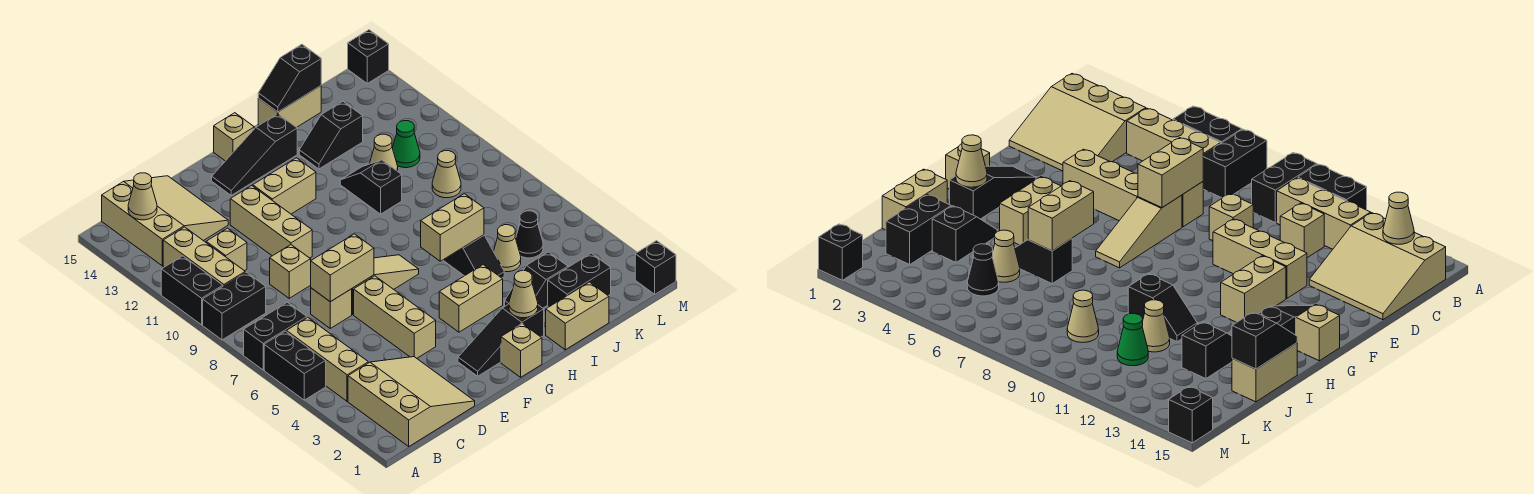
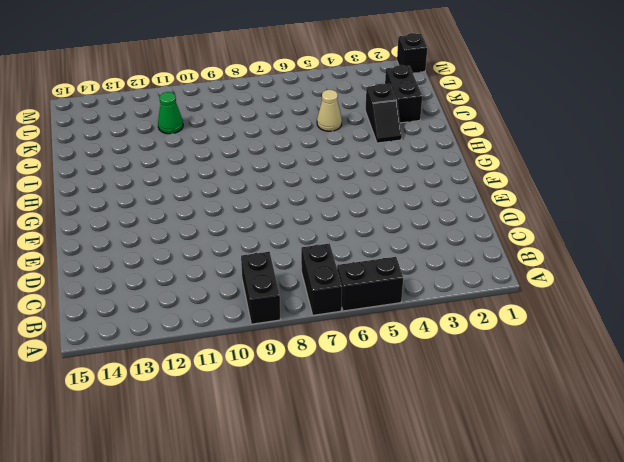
none -> black 1x2 brick [161,256,223,325]
none -> tan 3x3 slope [348,357,475,446]
none -> tan 1x3 brick [287,317,368,401]
none -> tan 1x3 brick [163,227,245,286]

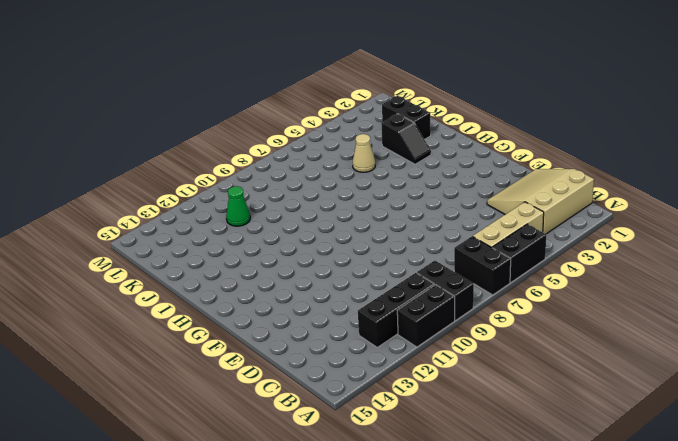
black 1x3 brick [358,273,435,347] -> tan 1x3 brick [163,227,245,286]
none -> tan 3x3 slope [102,176,228,266]
none -> tan 1x1 brick [206,228,247,271]
none -> tan 1x1 brick [311,288,352,328]
none -> tan 1x1 brick [270,245,311,298]

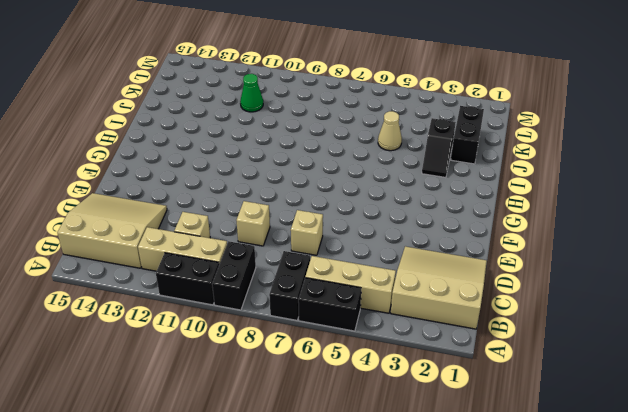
none -> tan 1x3 brick [354,276,436,358]
none -> tan 1x3 slope [352,255,419,315]
none -> tan 1x3 brick [230,186,312,258]
none -> black 1x3 slope [458,304,544,376]

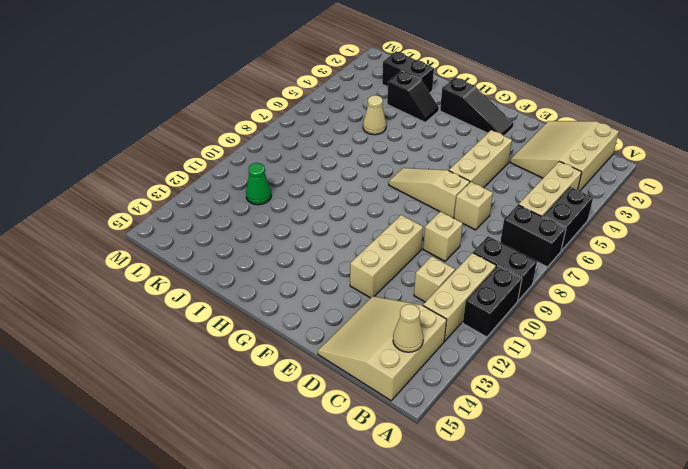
none -> tan 1x2 brick [253,158,316,214]
none -> black 1x3 slope [212,114,297,195]
none -> tan 1x1 brick [501,324,542,377]
none -> tan 1x2 brick [439,265,503,332]

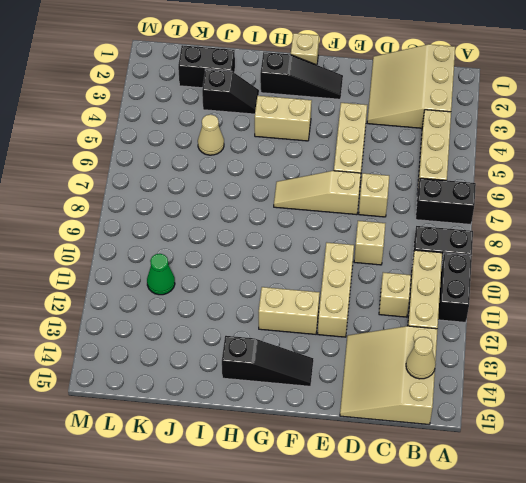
none -> black 1x2 brick [264,331,326,400]
none -> tan 1x1 brick [214,113,254,161]
none -> tan 1x2 brick [546,282,609,350]
none -> black 1x2 slope [443,235,504,278]

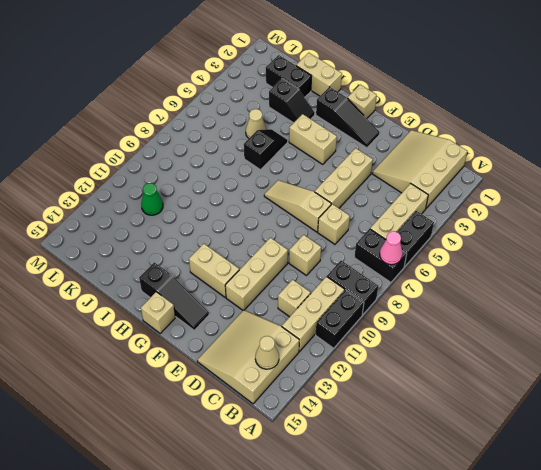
pink 1x1 cone [380,231,403,265] -> none
none -> black 1x2 slope [340,160,402,214]
none -> black 1x2 slope [299,102,363,169]
none -> tan 1x2 brick [258,86,321,128]
none -> tan 1x1 cone [370,134,398,171]

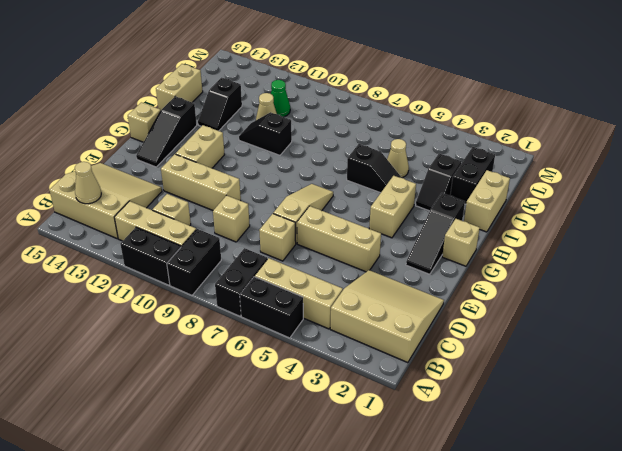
none -> black 1x1 cone [516,211,543,258]
none -> tan 1x1 cone [432,151,461,198]
none -> black 1x1 brick [635,241,676,294]
none -> black 1x1 brick [348,30,389,83]

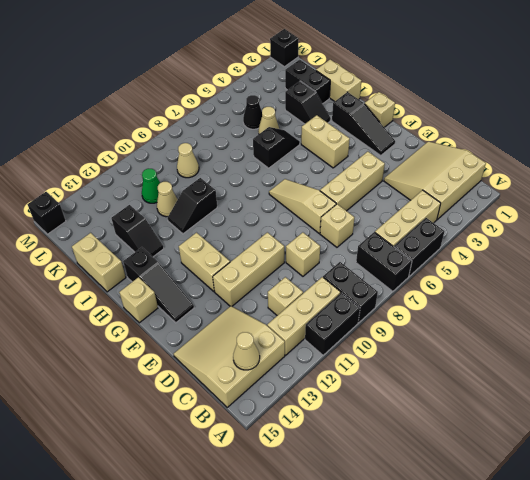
none -> tan 1x2 brick [311,234,374,302]
none -> tan 1x1 cone [509,271,538,318]
none -> tan 1x2 brick [421,194,484,261]
none -> black 1x2 slope [258,44,321,112]

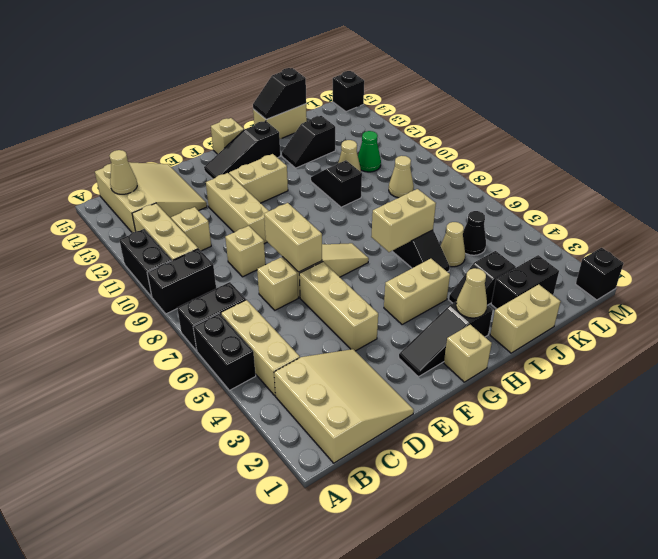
tan 1x2 brick [264,203,322,272] -> tan 1x2 brick turned to [311,234,374,302]

